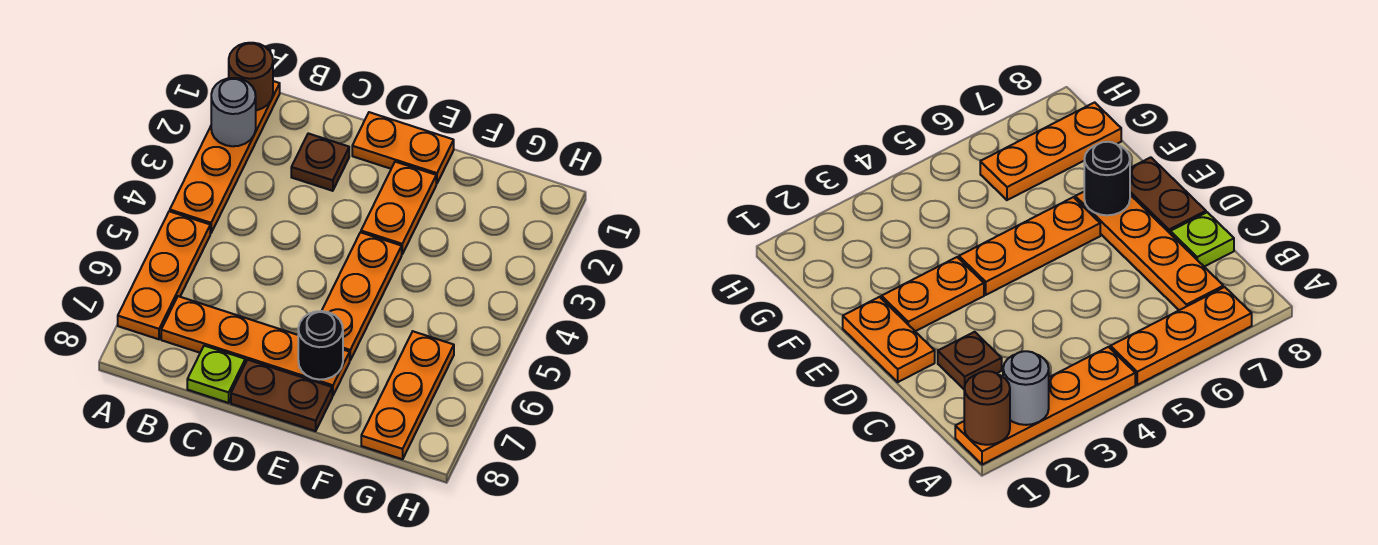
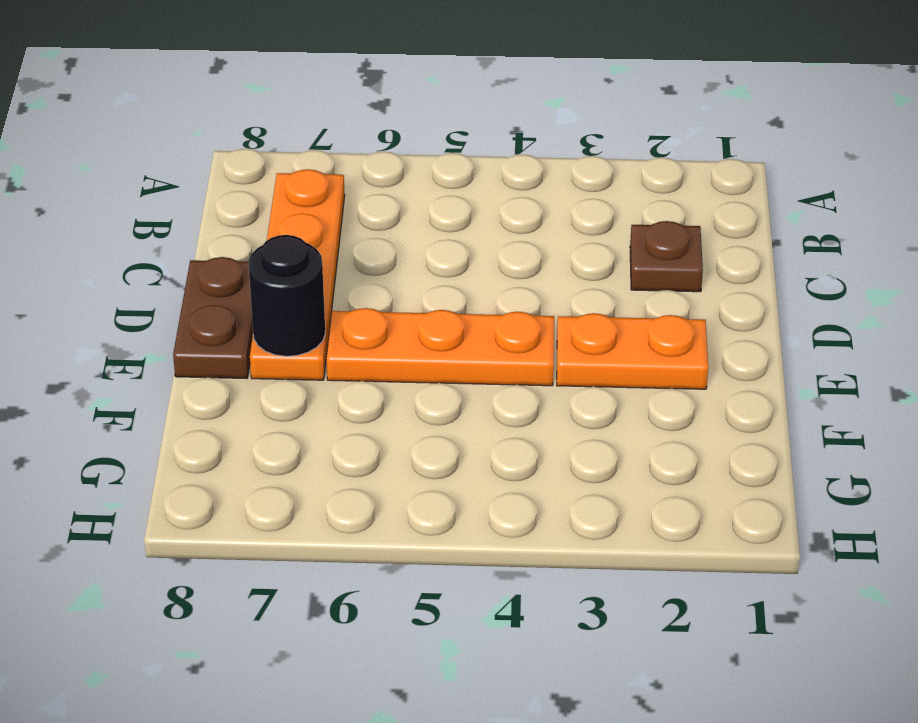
none -> orange 1x4 plate [170,81,280,233]
none -> orange 1x3 plate [118,211,210,339]
none -> lime 1x1 plate [187,346,245,403]

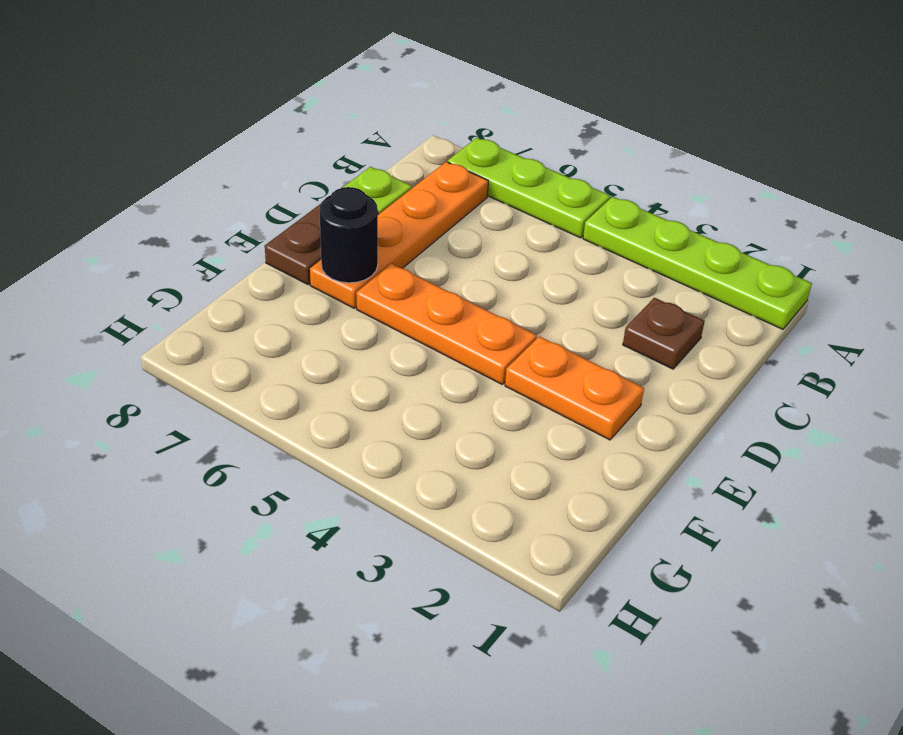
lime 1x4 plate [583,197,812,329] -> orange 1x4 plate [170,81,280,233]
lime 1x3 plate [448,138,610,238] -> orange 1x3 plate [118,211,210,339]
none -> orange 1x2 plate [352,112,454,184]
none -> orange 1x3 plate [361,331,454,459]
none -> brown 1x1 round brick [229,43,273,110]

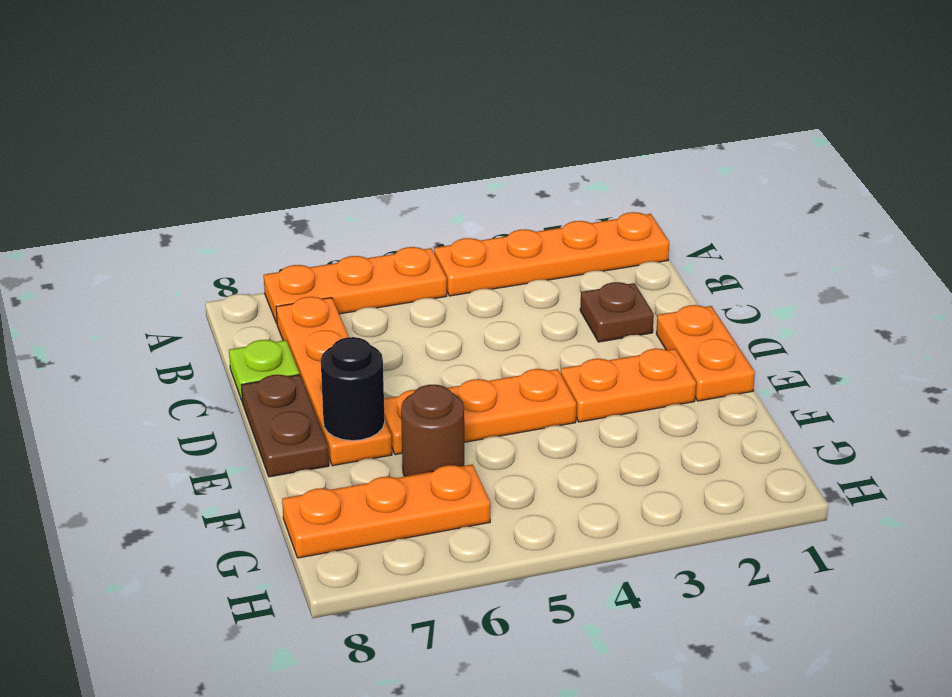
brown 1x1 round brick [401,385,464,476] -> brown 1x1 round brick moved to [229,43,273,110]
none -> grey 1x1 round brick [211,78,256,146]

